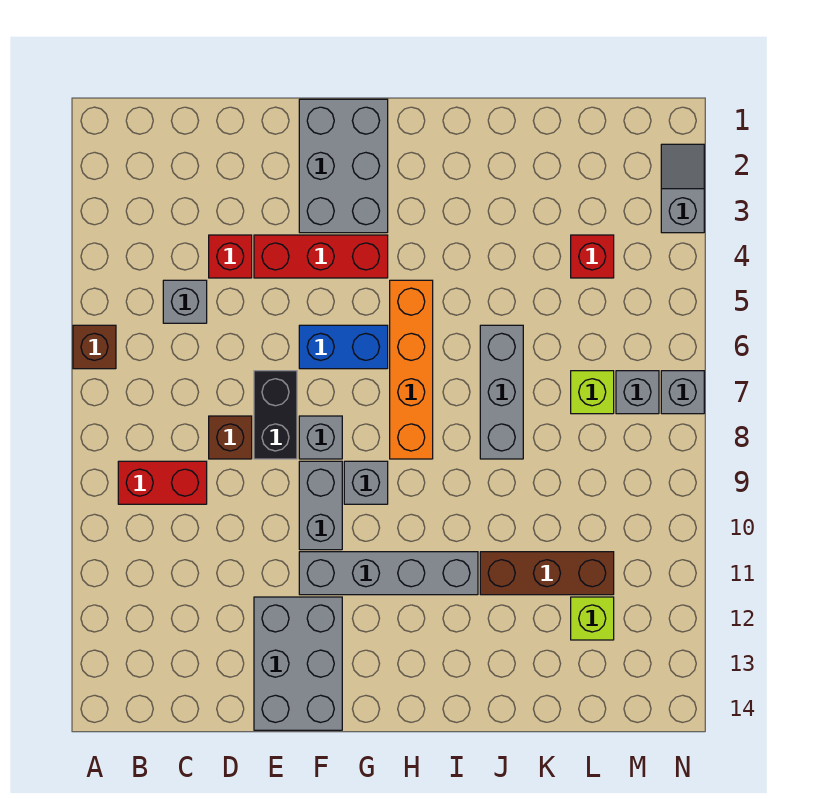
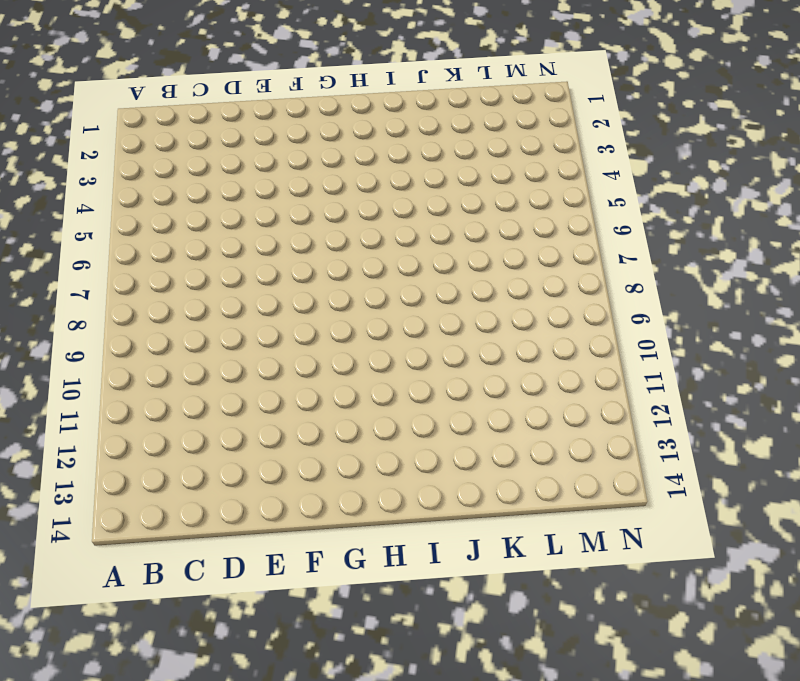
none -> brown 1x1 brick [73,325,116,369]
none -> red 1x2 brick [118,461,207,504]
none -> grey 1x1 brick [163,280,207,323]

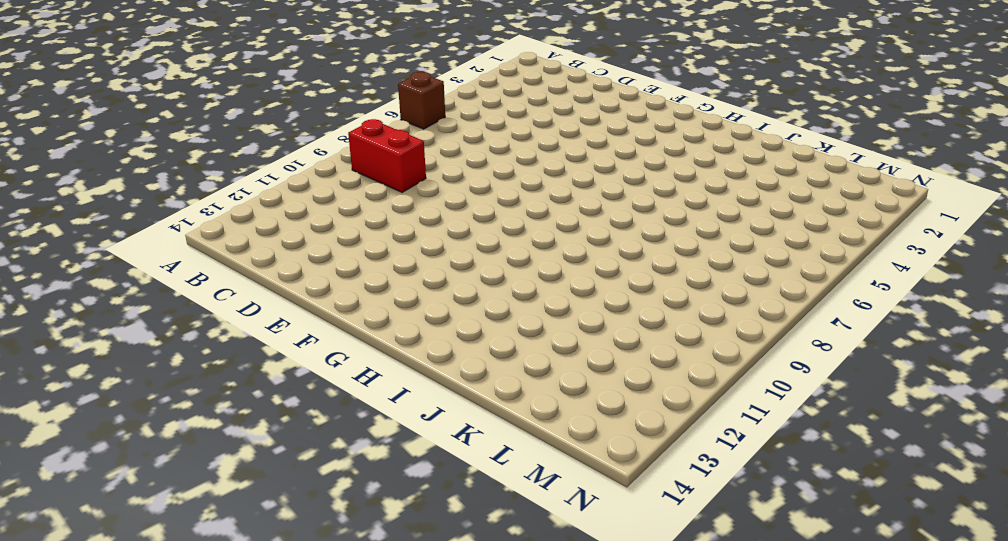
none -> grey 1x1 brick [163,280,207,323]
none -> red 1x1 brick [209,235,252,278]
none -> brown 1x1 brick [209,416,252,459]

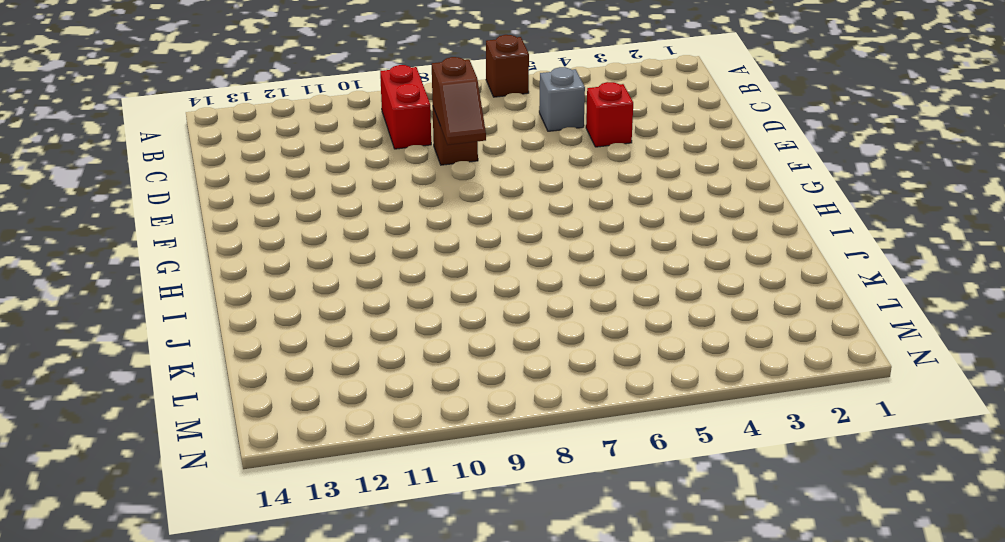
brown 1x2 slope [432,57,486,145] -> none
none -> red 1x3 brick [254,235,388,278]
none -> black 1x2 brick [254,371,297,459]
none -> grey 2x3 brick [254,597,342,730]

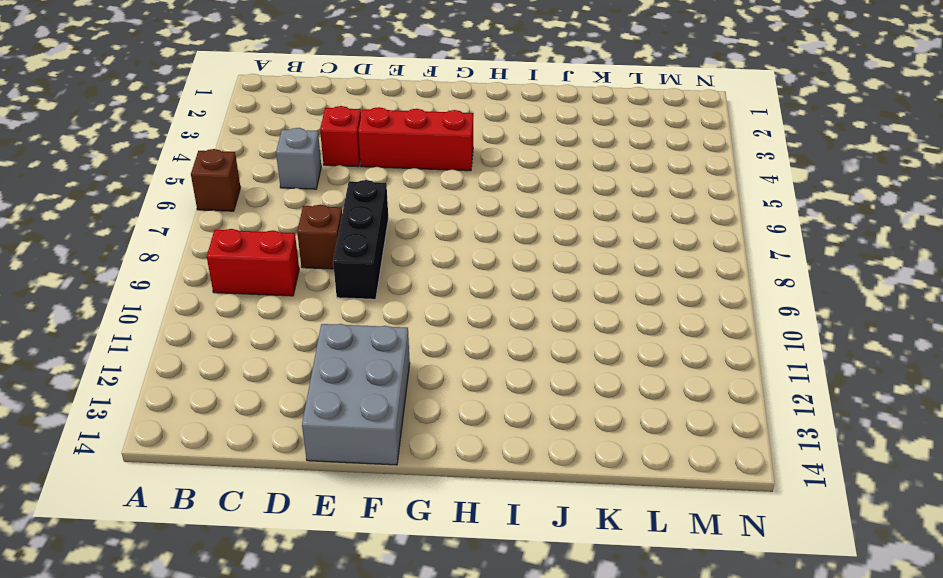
black 1x3 brick [333,180,388,299] -> black 1x2 brick [254,371,297,459]
none -> grey 2x3 brick [299,99,388,233]
none -> blue 1x2 brick [299,325,388,369]
none -> grey 1x1 brick [299,416,342,459]

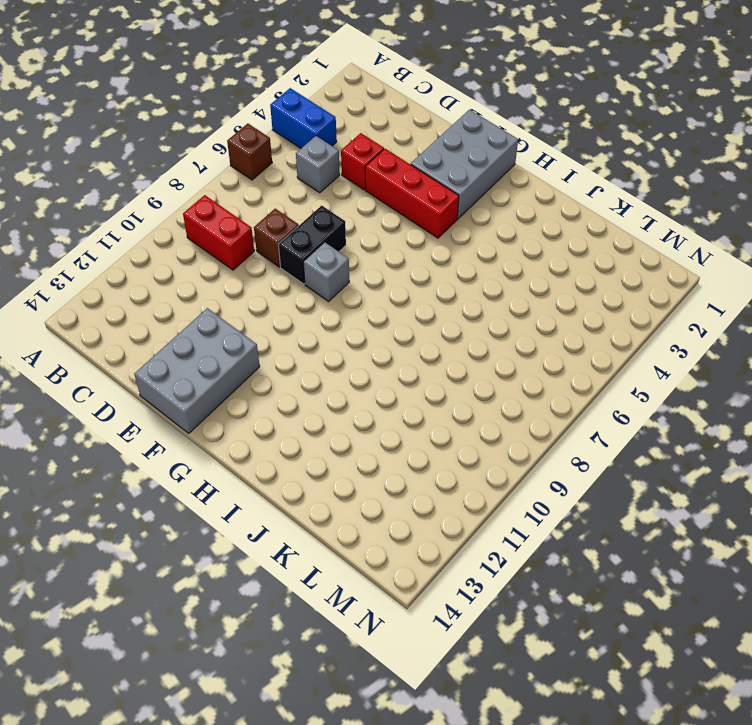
blue 1x2 brick [270,88,337,148] -> blue 1x2 brick moved to [299,325,388,369]
none -> grey 1x2 brick [299,461,342,550]
none -> grey 1x4 brick [299,552,478,595]
none -> grey 1x1 brick [344,461,388,504]

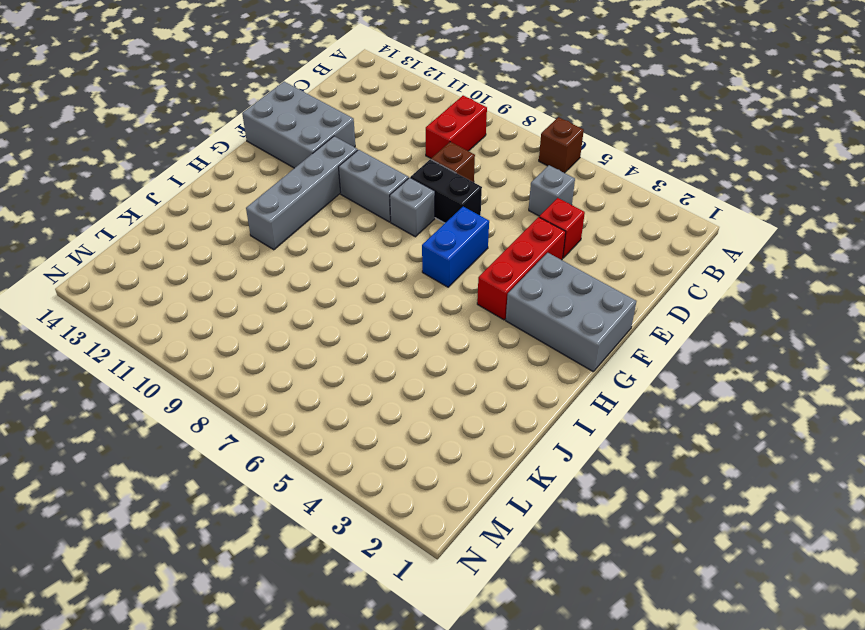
none -> grey 1x1 brick [344,461,388,504]
none -> orange 1x4 brick [390,280,433,459]
none -> grey 1x3 brick [480,325,523,459]

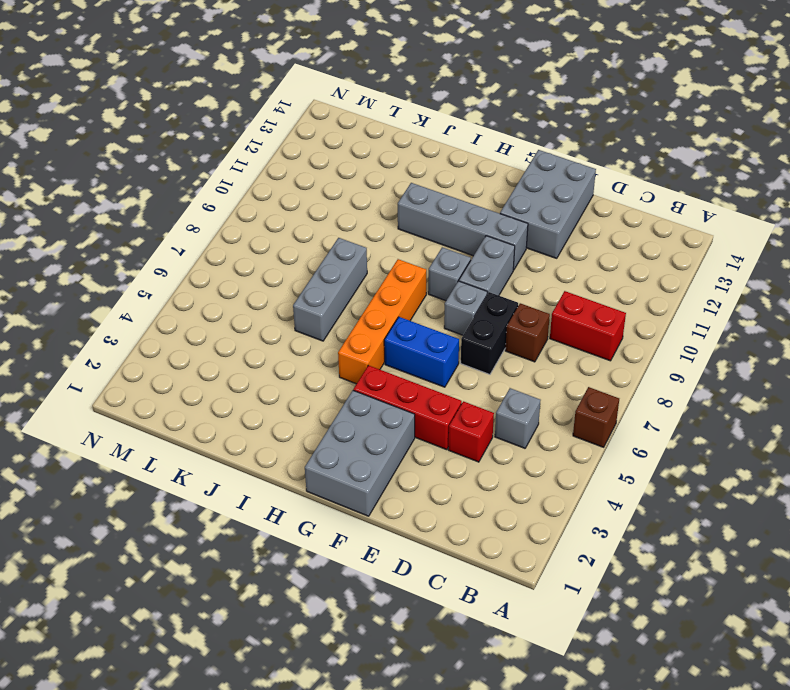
none -> brown 1x3 brick [480,552,614,595]
none -> red 1x1 brick [571,235,614,278]
none -> lime 1x1 brick [571,371,614,414]

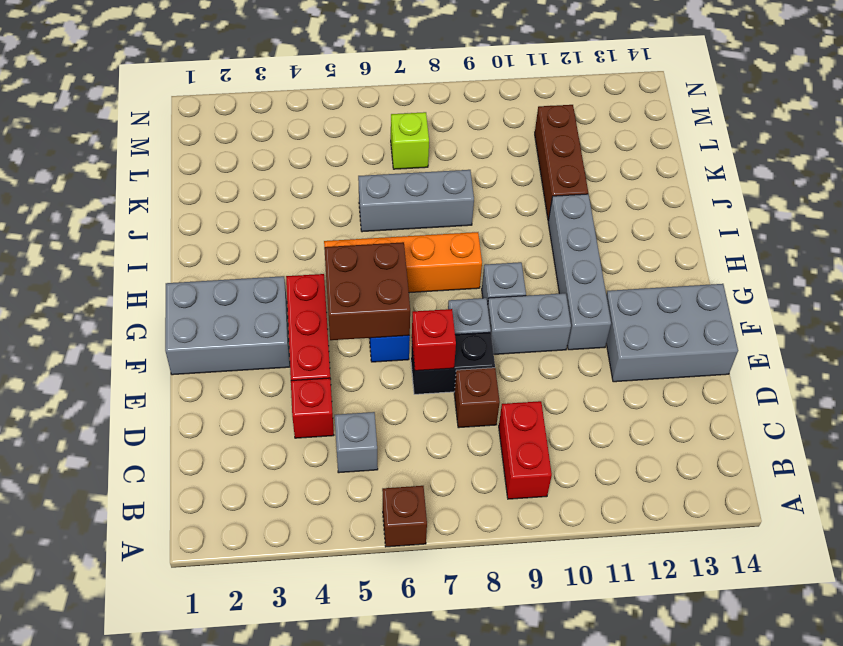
red 1x1 brick [412,309,456,371] -> red 1x1 brick moved to [571,235,614,278]
brown 2x2 brick [324,242,410,340] -> none
none -> lime 1x1 brick [571,597,614,640]
none -> grey 1x1 brick [616,371,659,414]
none -> grey 1x2 slope [661,144,704,233]

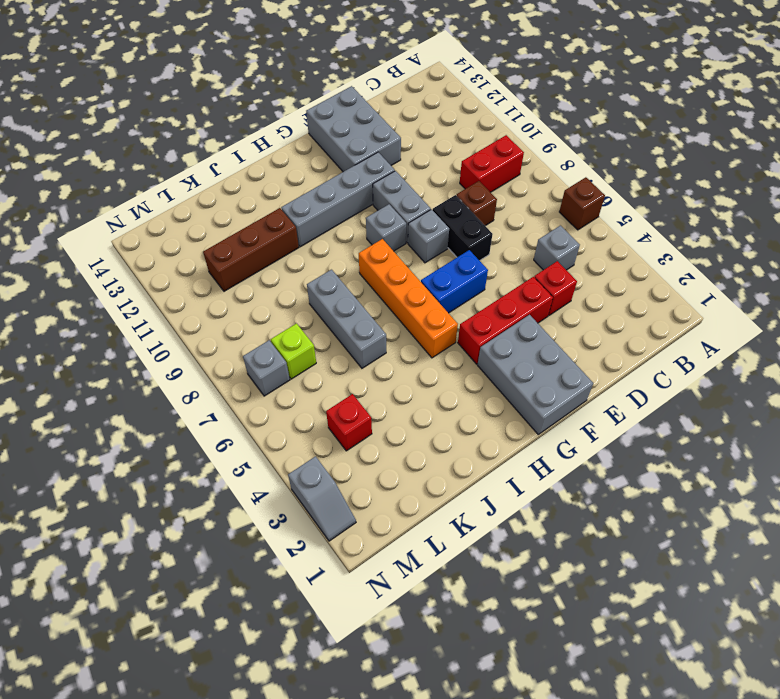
none -> lime 1x1 brick [571,597,614,640]
none -> grey 1x1 brick [661,371,704,414]

